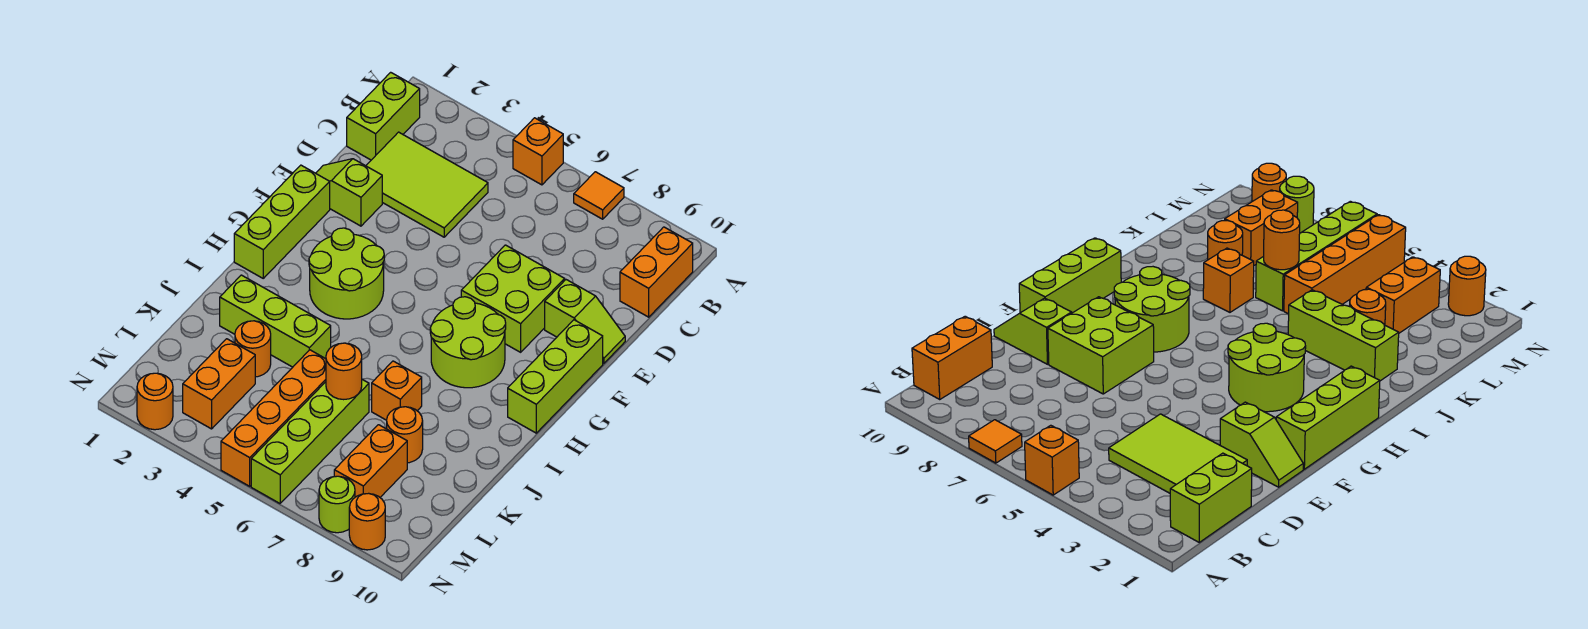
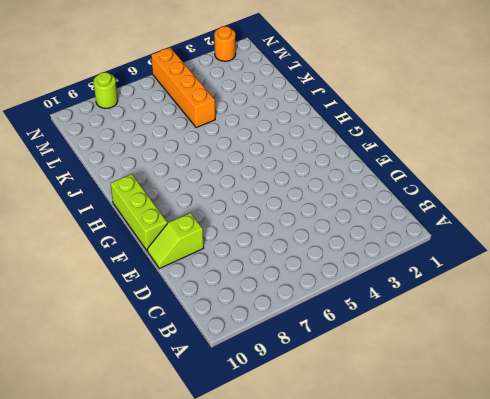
none -> orange 1x1 brick [513,118,563,185]
none -> orange 1x1 tile [574,172,624,219]
none -> lime 1x2 brick [347,72,420,160]

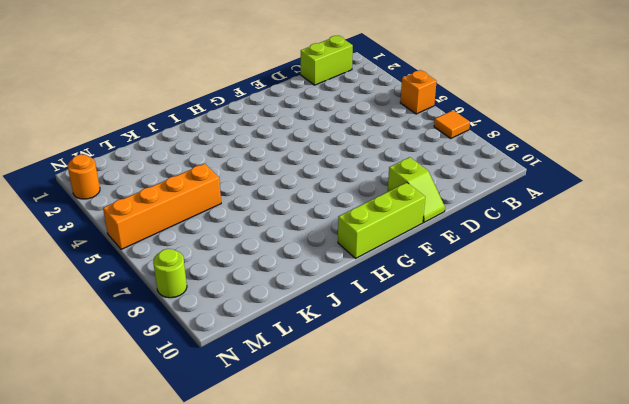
none -> orange 1x2 brick [620,227,693,317]
none -> lime 2x3 tile [366,132,488,237]
none -> lime 1x2 slope [316,159,382,226]

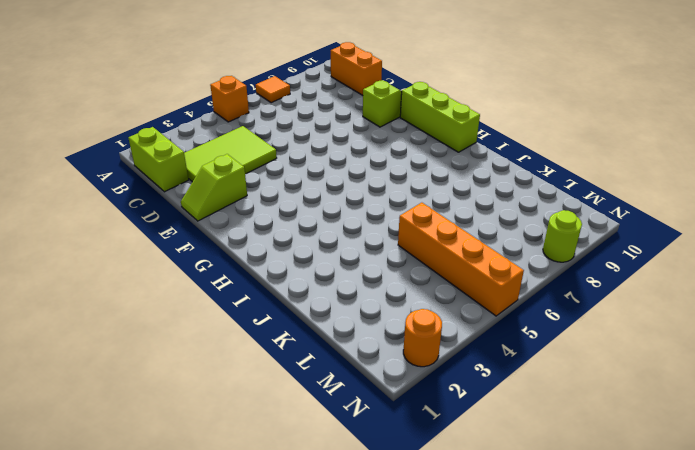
none -> lime 2x2 brick [461,245,565,352]
none -> lime 1x3 brick [234,165,330,278]
none -> lime 2x2 round brick [309,228,384,319]

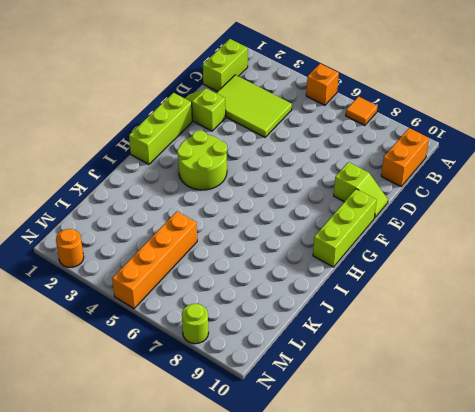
none -> lime 2x2 brick [461,245,565,352]
none -> lime 2x2 round brick [430,297,506,388]
none -> lime 1x3 brick [220,275,331,367]

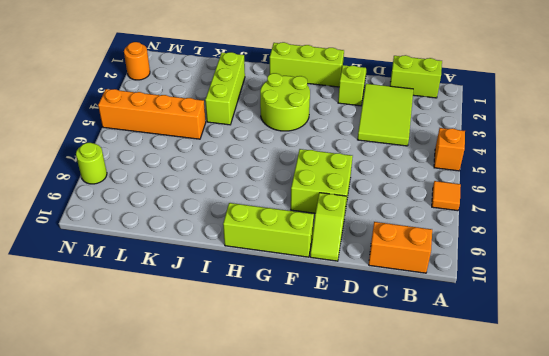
none -> lime 2x2 round brick [430,297,506,388]
none -> orange 1x1 brick [372,361,422,420]
none -> orange 1x1 round brick [235,321,271,377]

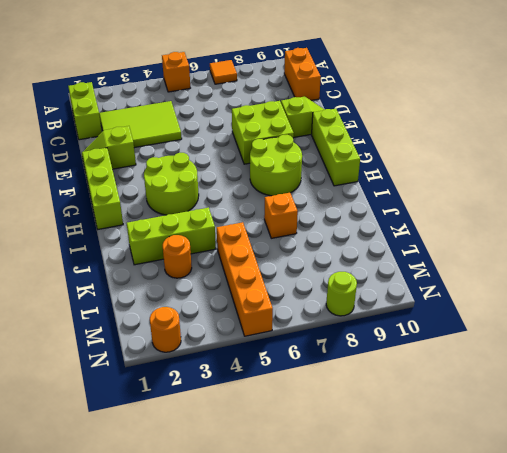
none -> lime 1x4 brick [251,380,369,503]
none -> orange 1x1 round brick [387,407,423,463]
none -> orange 1x2 brick [183,339,255,429]

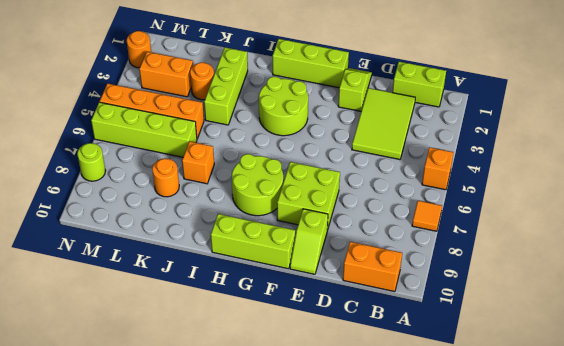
none -> orange 1x2 brick [334,425,407,497]
none -> orange 1x1 round brick [349,493,385,550]
none -> orange 1x1 round brick [326,343,362,400]

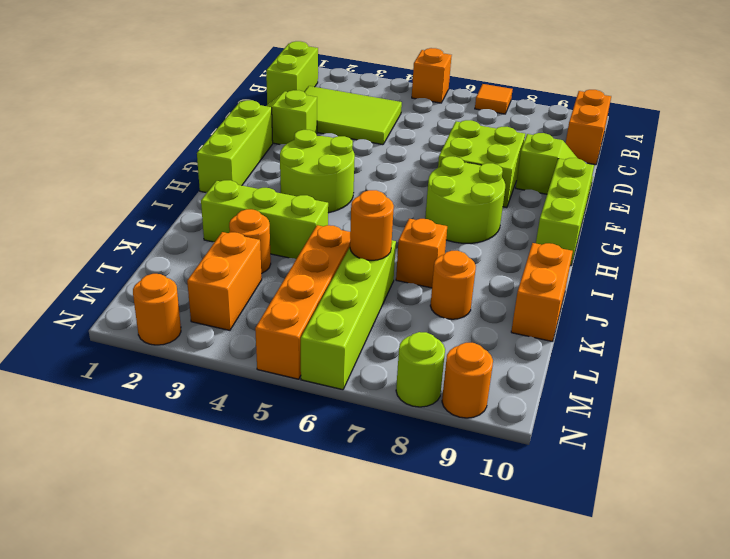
orange 1x2 brick [511,243,573,342] -> orange 1x2 brick moved to [334,425,407,497]

